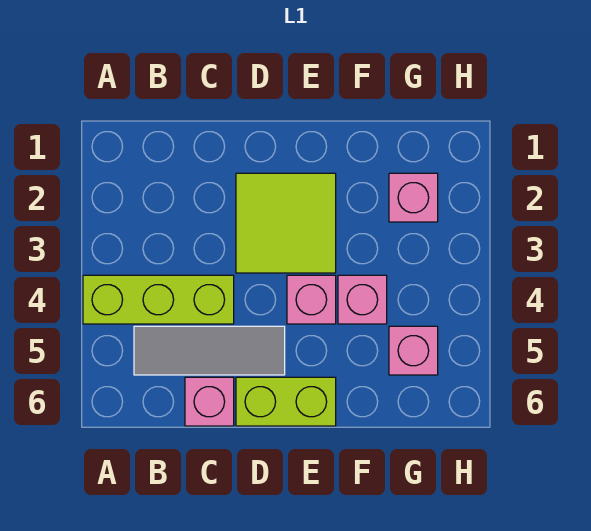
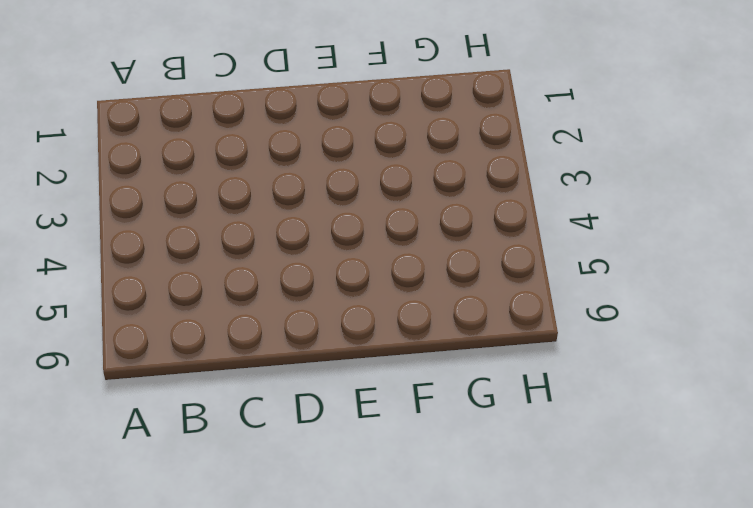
none -> lime 1x3 brick [83,275,234,324]
none -> grey 1x3 tile [134,326,285,375]

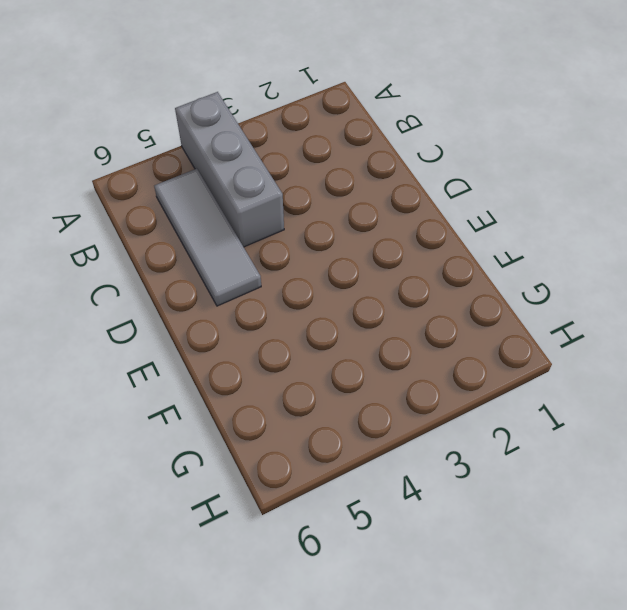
grey 1x3 brick [175,92,284,247] -> lime 1x3 brick [83,275,234,324]
none -> pink 1x1 brick [185,377,234,426]
none -> lime 2x2 tile [236,173,336,273]

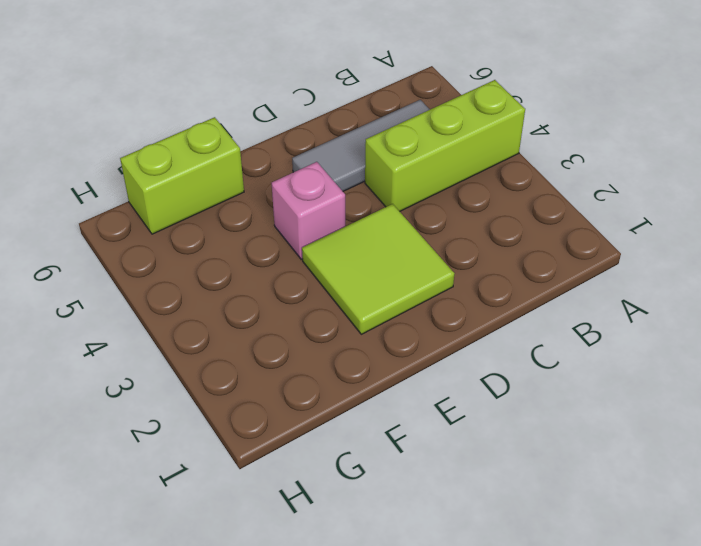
lime 1x2 brick [120,117,244,234] -> lime 1x2 brick moved to [236,377,336,426]
none -> pink 1x1 brick [185,377,234,426]
none -> pink 1x1 brick [338,275,387,324]

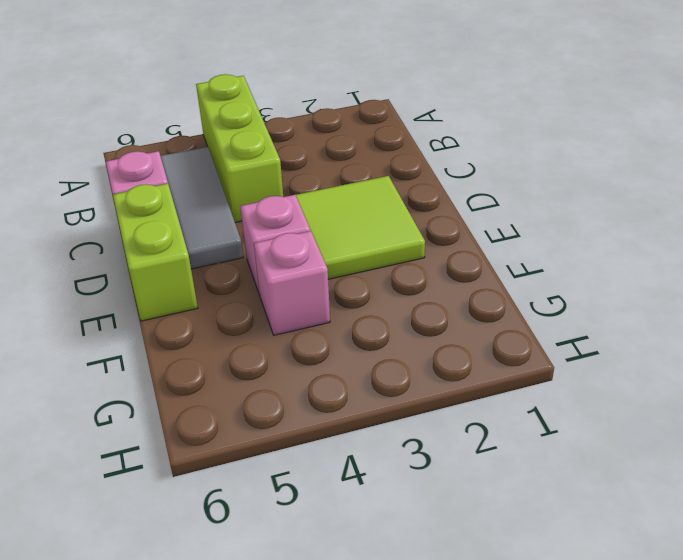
none -> pink 1x1 brick [389,173,438,222]
none -> pink 1x1 brick [389,326,438,375]

